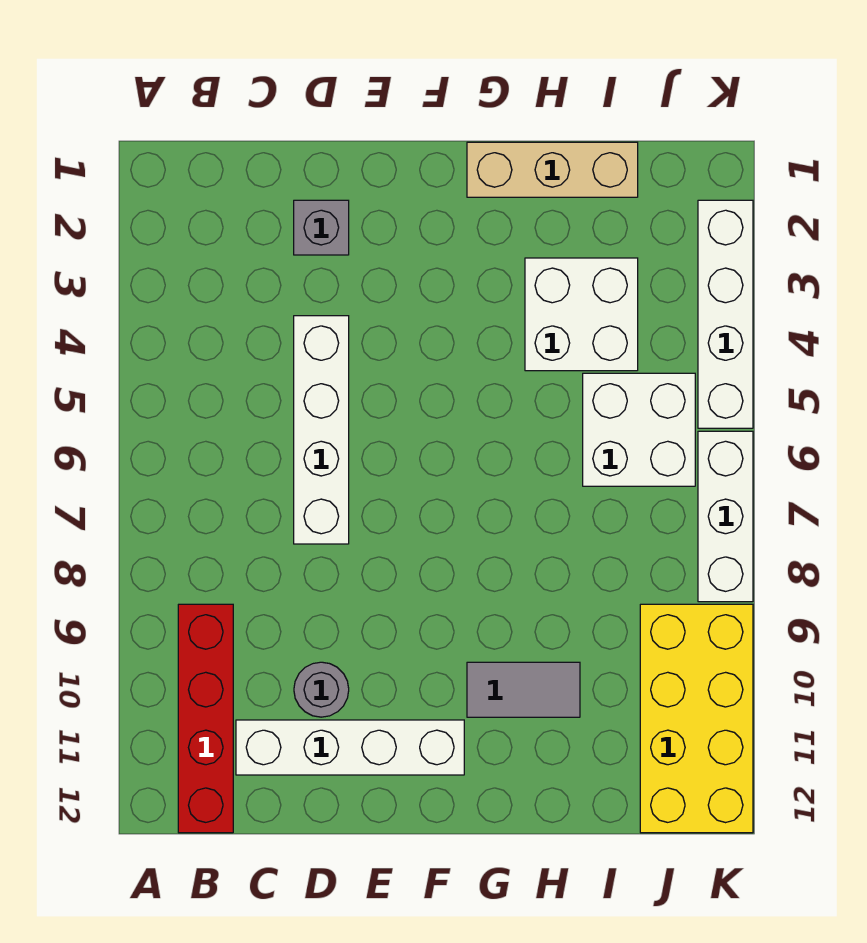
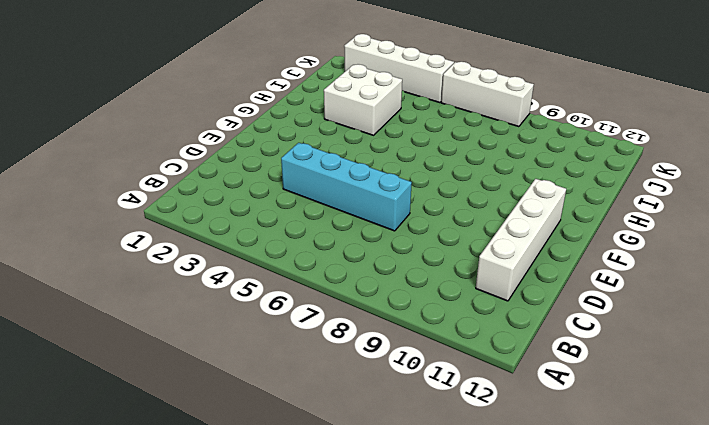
cyan 1x4 brick [281,143,412,231] -> white 1x4 brick [294,316,349,544]
none -> red 1x4 brick [178,604,233,833]
none -> grey 1x1 brick [294,200,349,255]
none -> grey 1x1 round brick [294,662,349,717]

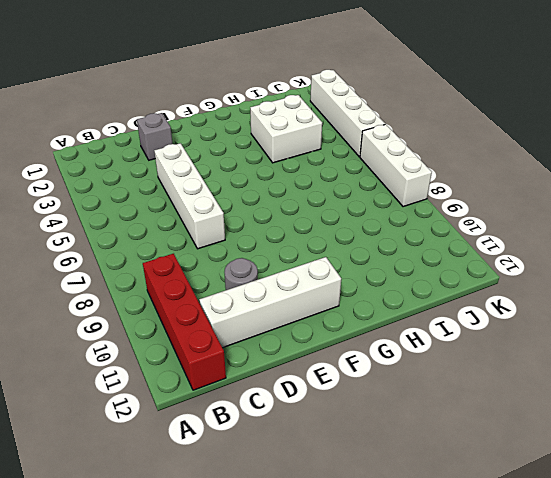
none -> tan 1x3 brick [467,142,638,197]
none -> grey 1x2 tile [467,662,580,717]
none -> white 2x2 brick [583,373,695,486]

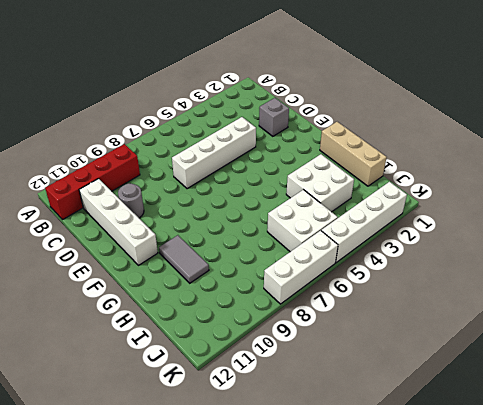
none -> yellow 2x4 brick [640,604,753,833]

